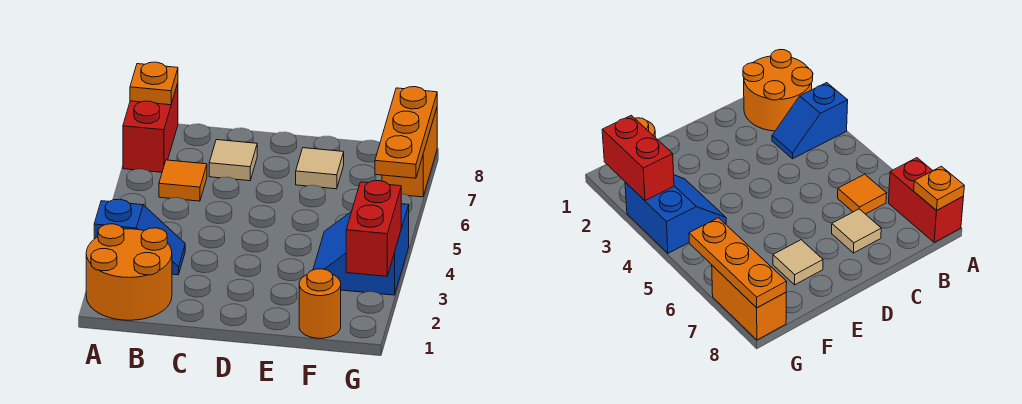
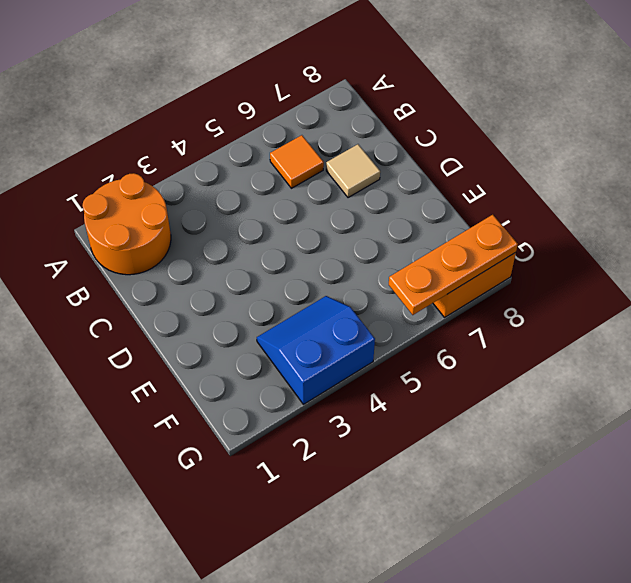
none -> blue 1x2 slope [94,199,185,275]
none -> red 1x2 brick [123,83,178,172]
none -> tan 1x1 tile [296,148,344,189]

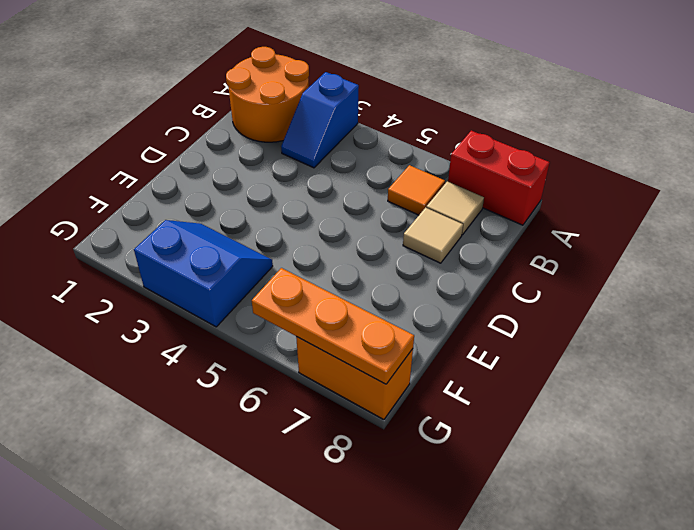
tan 1x1 tile [426,182,484,235] -> tan 1x1 tile moved to [296,148,344,189]
none -> orange 1x1 round brick [299,269,341,338]
none -> orange 1x1 plate [130,62,178,105]
none -> red 1x2 brick [346,181,401,276]

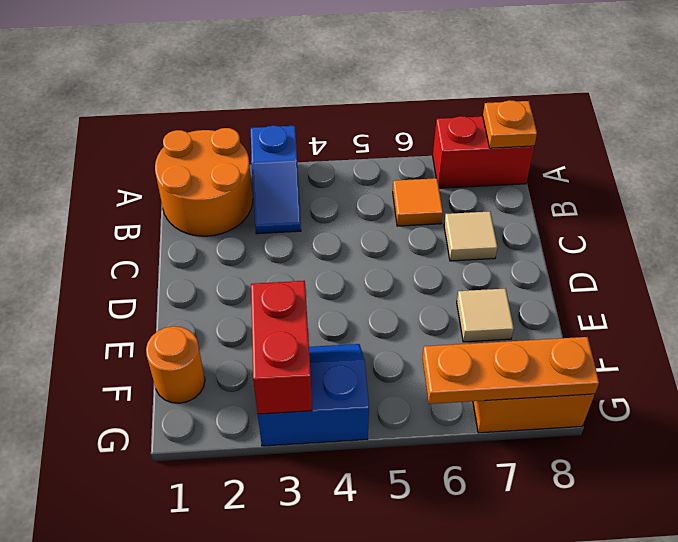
red 1x2 brick [251,281,312,414] -> red 1x2 brick turned to [346,181,401,276]

